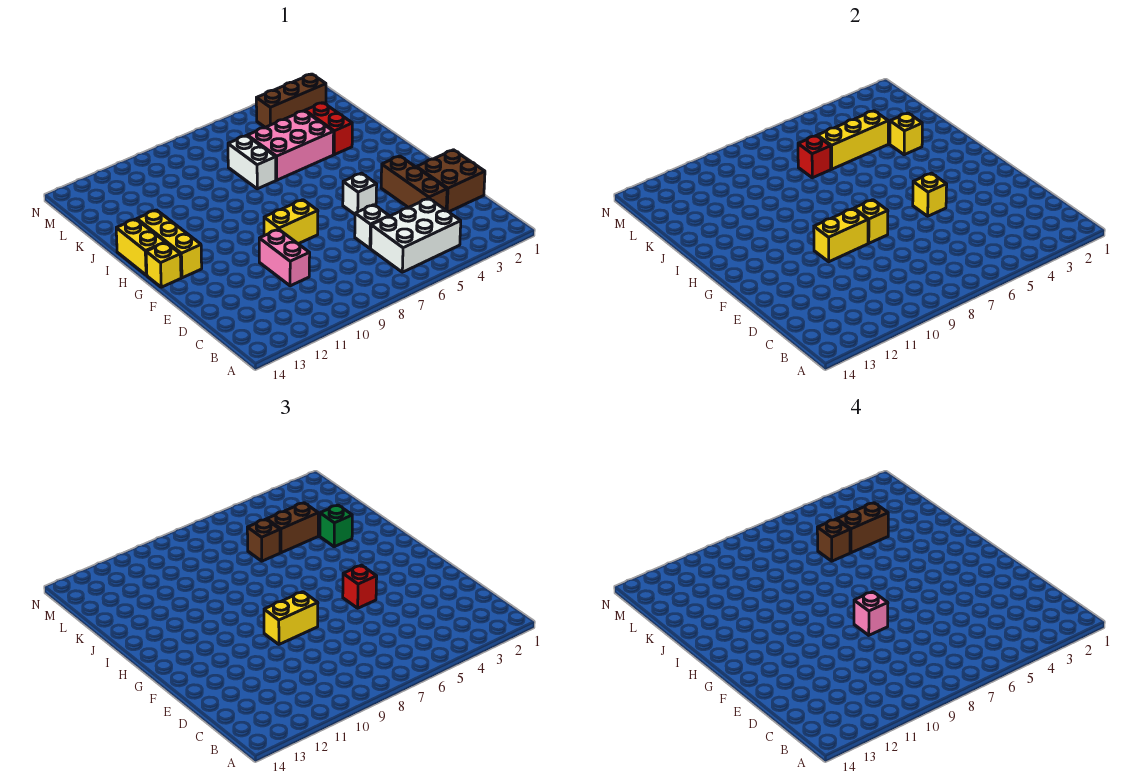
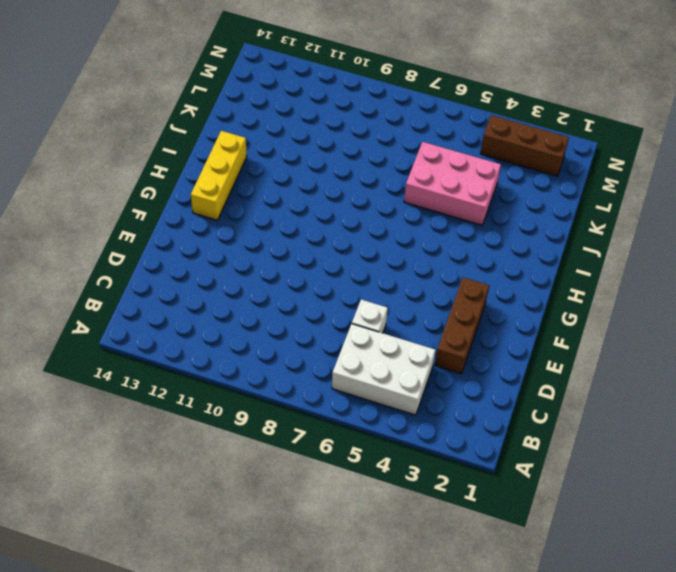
none -> brown 2x2 brick [417,150,485,212]
none -> pink 1x2 brick [259,229,310,286]
none -> white 1x1 brick [343,173,377,214]

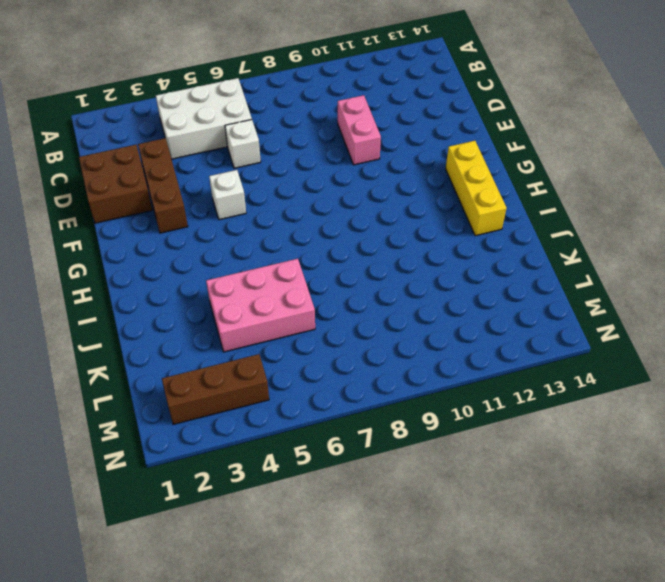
none -> yellow 1x2 brick [264,200,318,244]
none -> yellow 1x1 brick [146,242,181,287]
none -> yellow 1x2 brick [116,219,165,275]

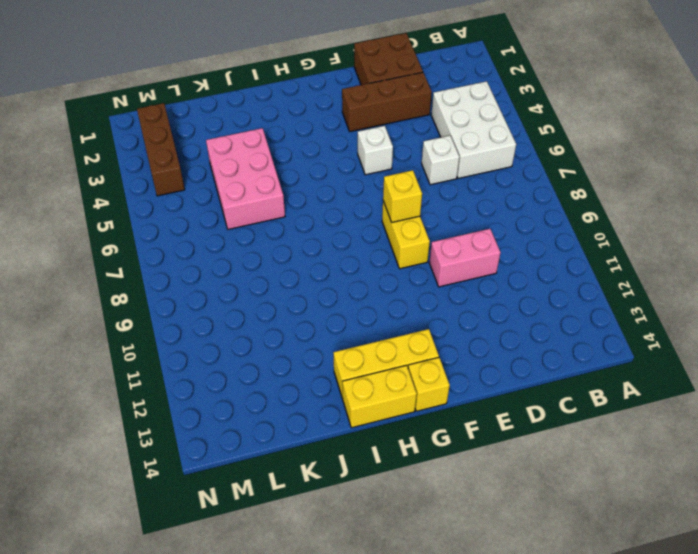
none -> red 1x2 brick [305,103,352,155]
none -> white 1x2 brick [228,136,276,189]
none -> yellow 1x1 brick [913,173,947,216]

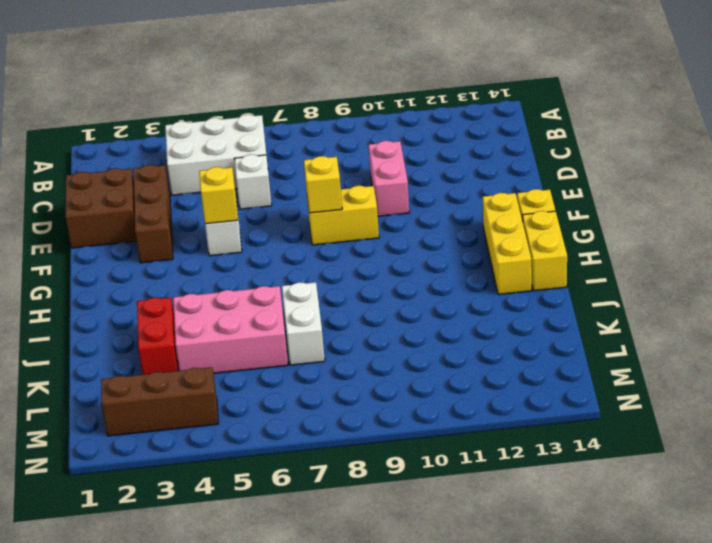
none -> yellow 1x2 brick [814,209,868,262]
none -> yellow 1x1 brick [890,113,922,155]
none -> yellow 1x3 brick [817,111,888,169]

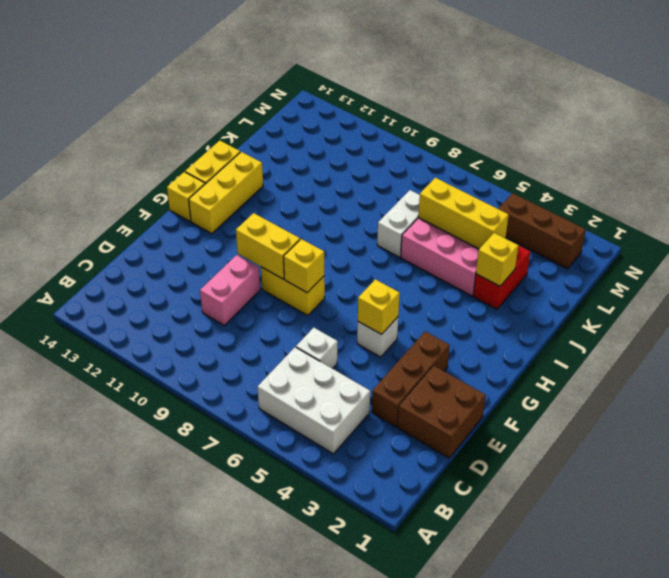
none -> red 1x1 brick [798,136,831,178]
none -> red 1x1 brick [343,565,377,608]
none -> yellow 1x2 brick [264,592,318,644]

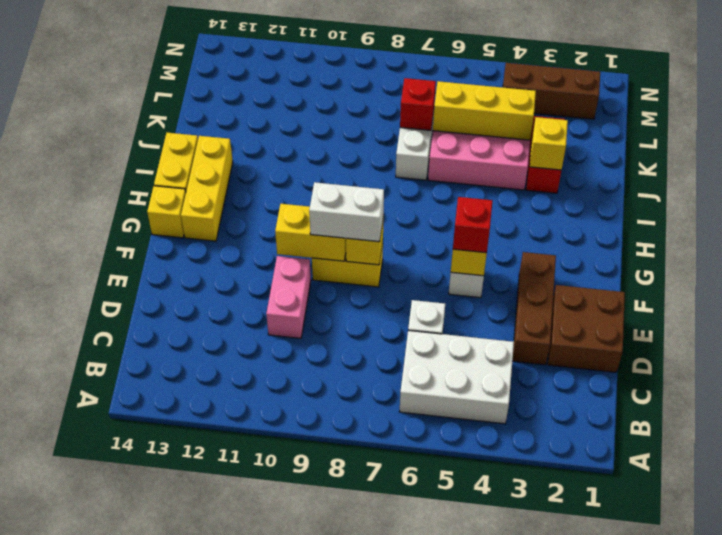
white 1x2 brick [309,182,384,242] -> yellow 1x2 brick [264,592,318,644]
none -> green 1x1 brick [320,505,352,547]
none -> brown 1x2 brick [267,503,318,553]
none -> brown 1x1 brick [247,519,280,561]

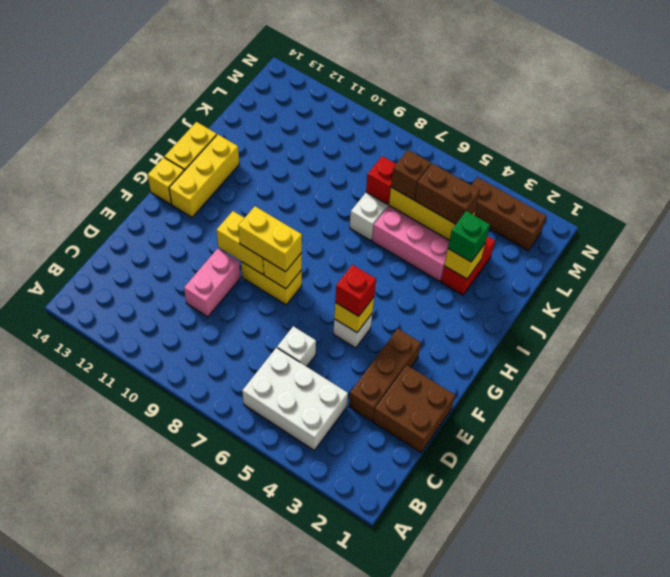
none -> pink 1x1 brick [854,592,888,635]
none -> brown 1x2 brick [837,503,888,553]
none -> brown 1x1 brick [817,519,850,561]

